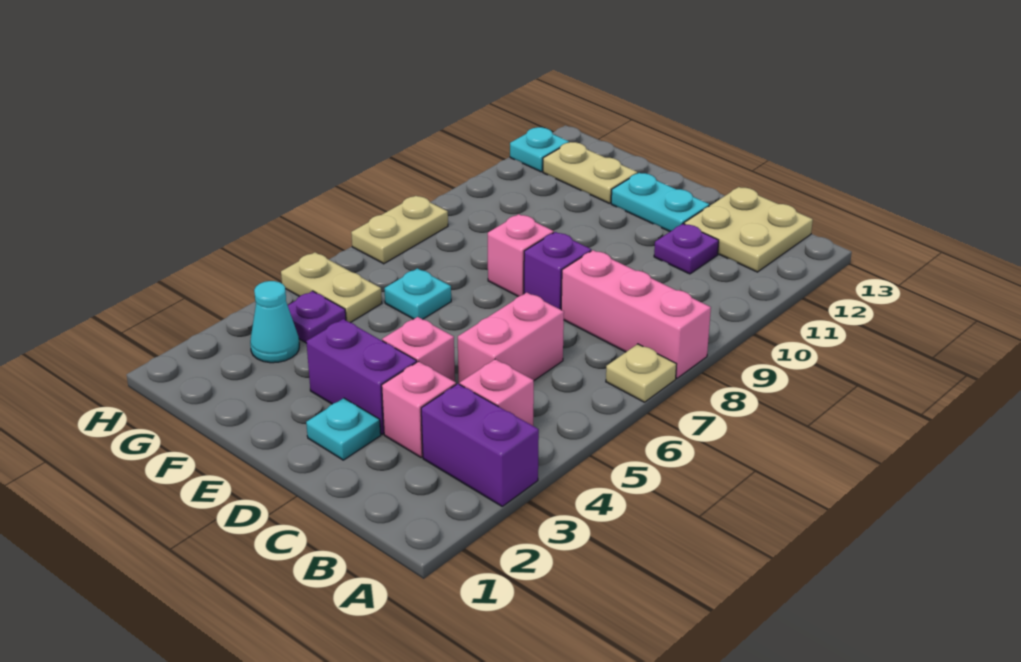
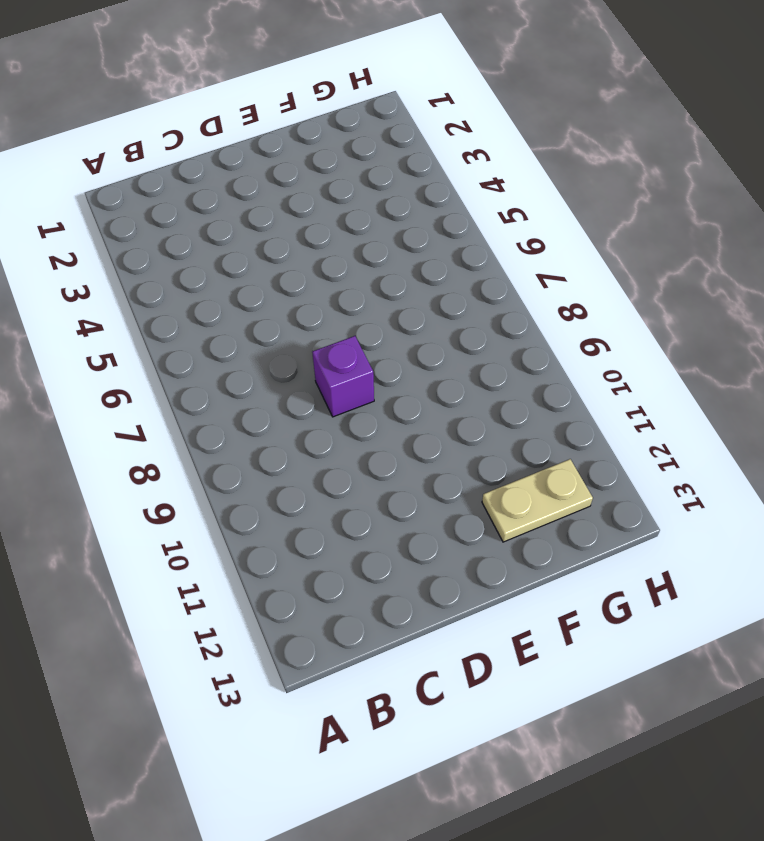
none -> purple 1x2 brick [421,384,539,506]
none -> tan 1x1 plate [606,344,677,402]
none -> pink 1x3 brick [561,250,711,378]

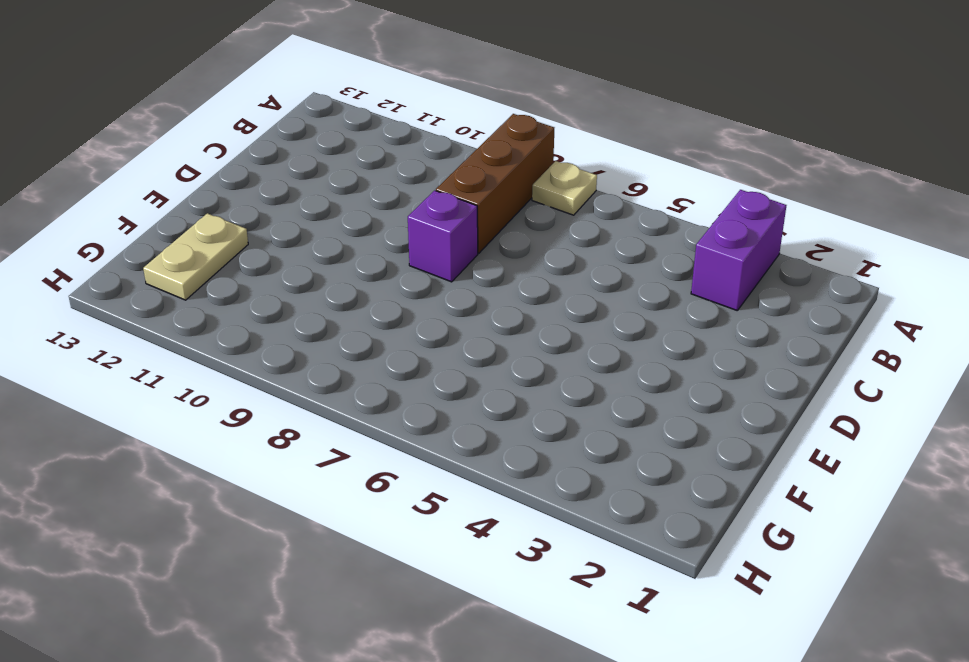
brown 1x3 brick [436,114,554,253] -> pink 1x3 brick [561,250,711,378]
none -> pink 1x1 brick [460,359,534,426]
none -> tan 2x2 plate [684,187,813,272]
none -> pink 1x1 brick [382,361,456,458]

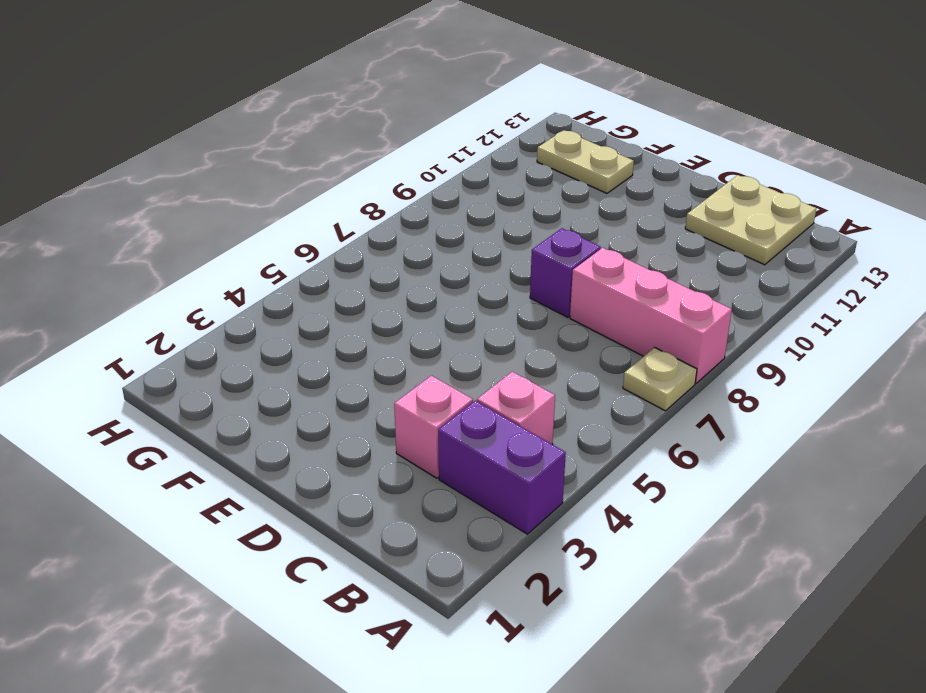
none -> pink 1x2 brick [458,292,564,384]
none -> purple 1x1 plate [654,224,719,274]
none -> cyan 1x1 plate [306,398,381,460]

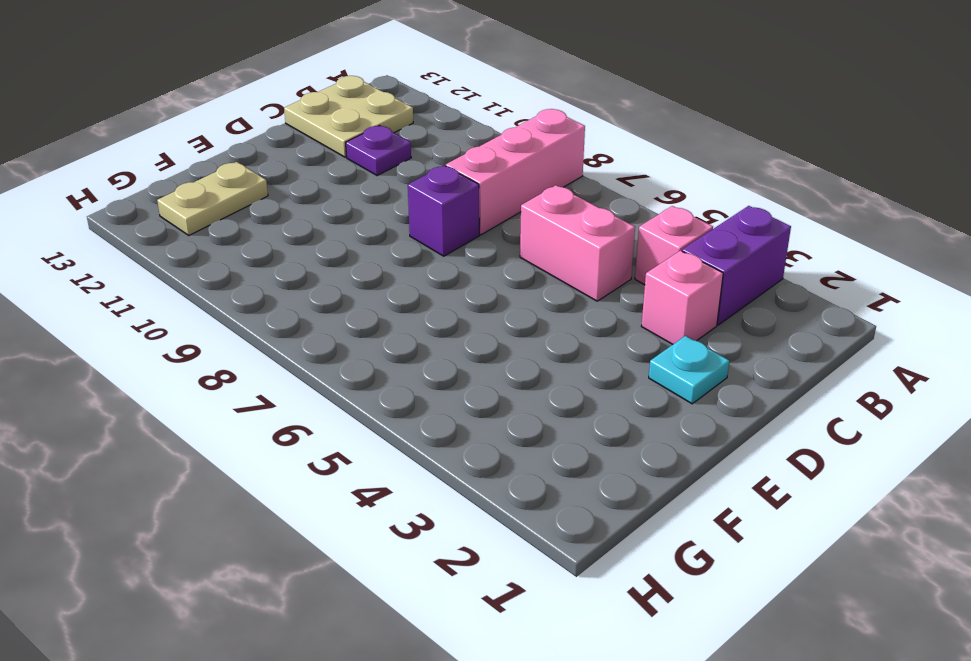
none -> tan 1x1 plate [606,344,677,402]
none -> purple 1x2 brick [306,319,417,434]
none -> pink 1x1 brick [382,317,455,382]

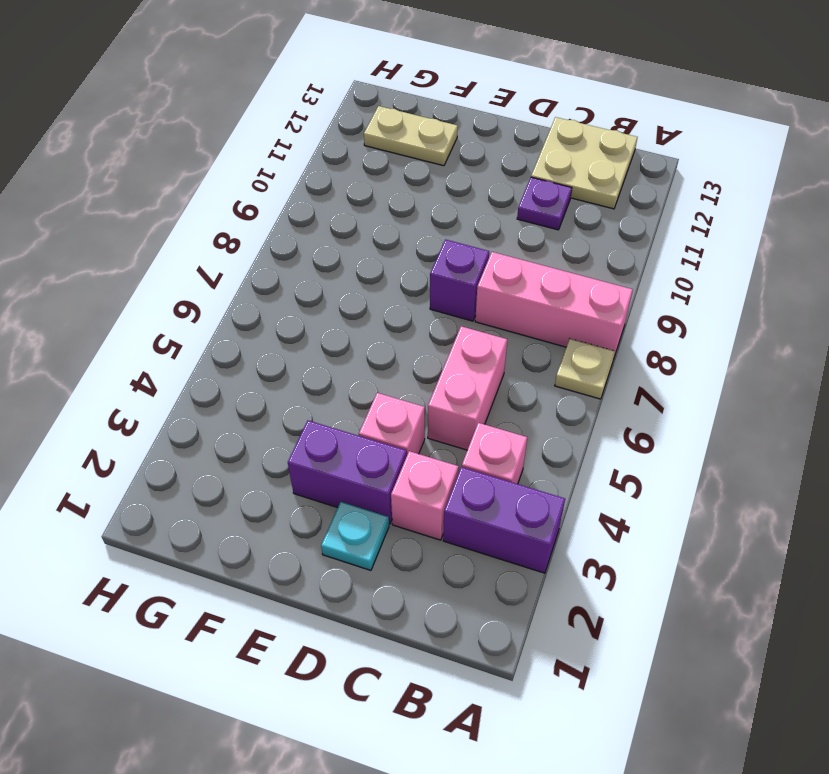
none -> cyan 1x2 plate [611,173,709,232]
none -> pink 1x1 brick [488,214,554,297]
none -> cyan 1x1 plate [384,268,451,319]

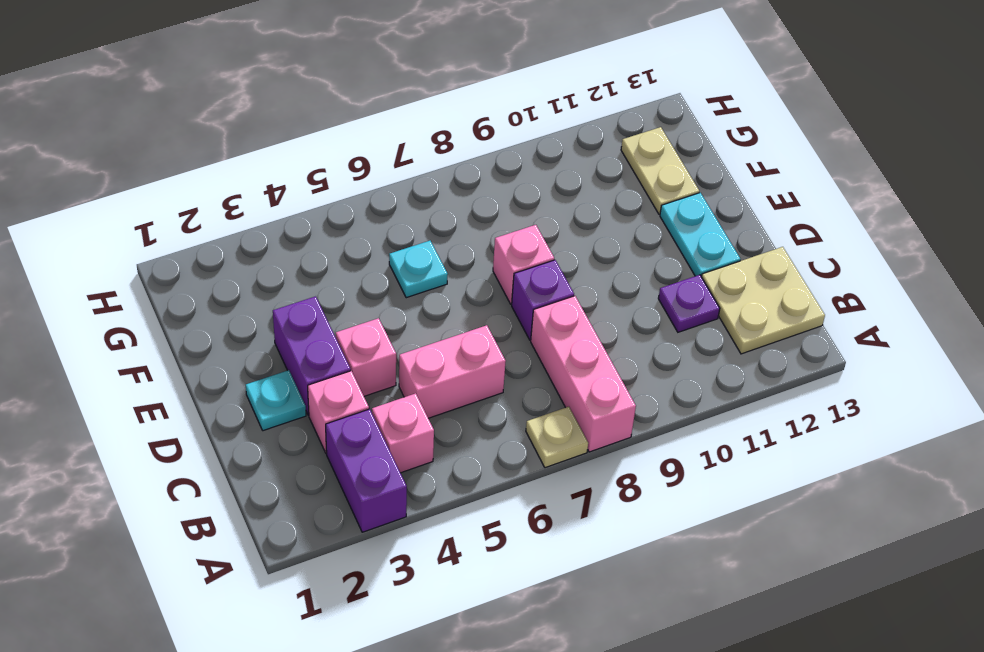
none -> cyan 1x1 cone [250,281,299,363]
none -> purple 1x1 plate [288,291,346,343]
none -> tan 1x2 plate [281,252,382,323]

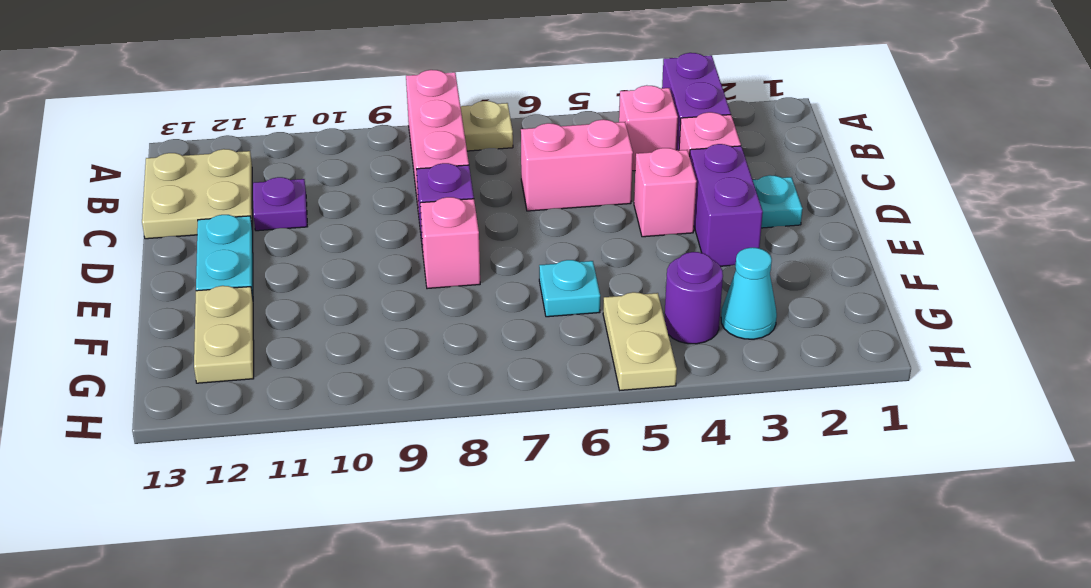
purple 1x1 round brick [664,252,723,344] -> purple 1x1 plate [288,291,346,343]
none -> tan 1x2 plate [351,196,448,264]
none -> cyan 1x1 plate [510,127,569,172]

